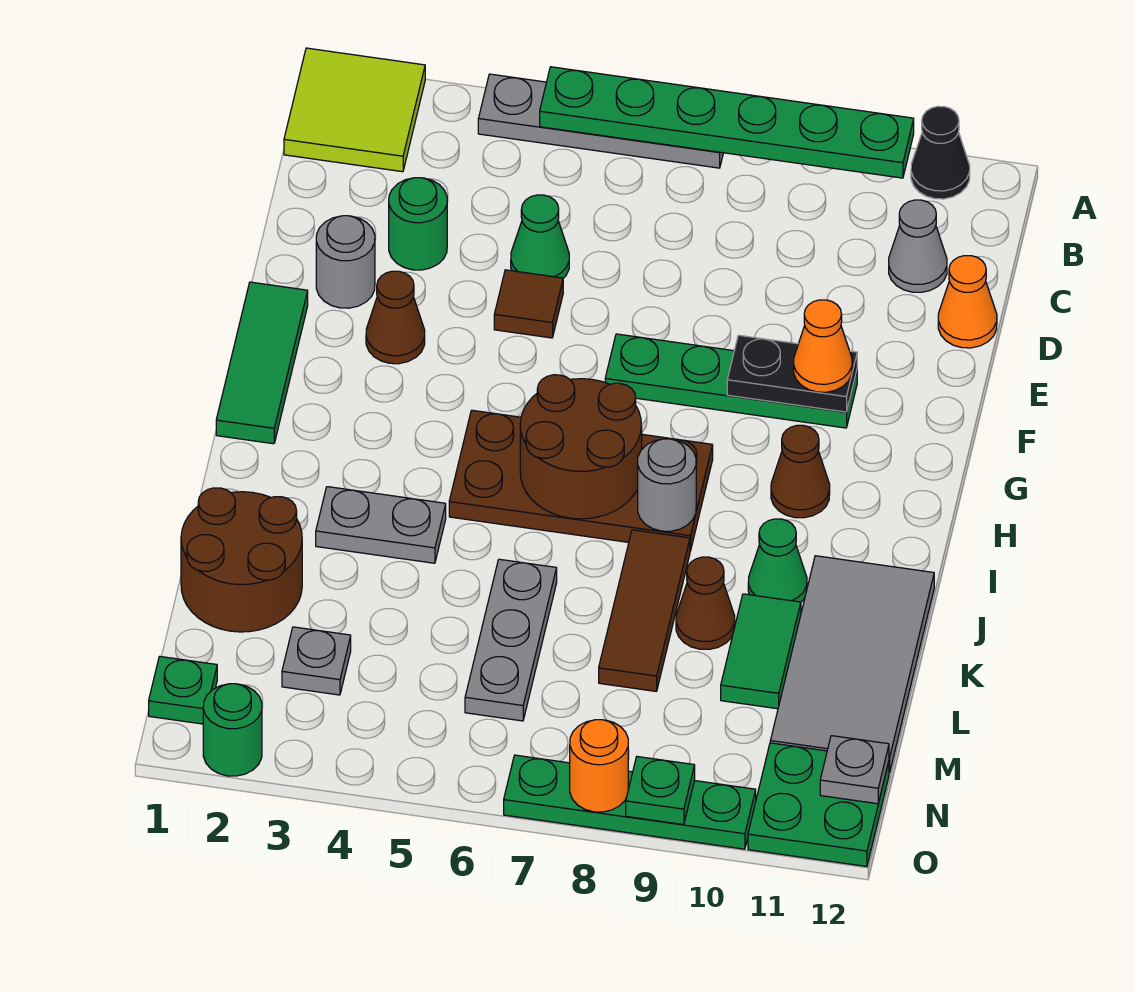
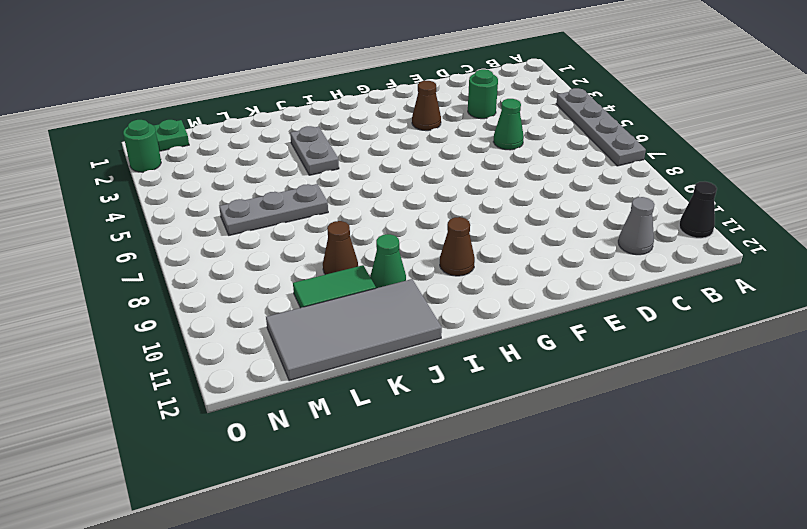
none -> lime 2x2 tile [284,48,425,172]
none -> orange 1x1 cone [938,256,997,348]
none -> grey 1x1 round brick [316,216,375,308]
none -> brown 1x1 tile [494,270,563,338]

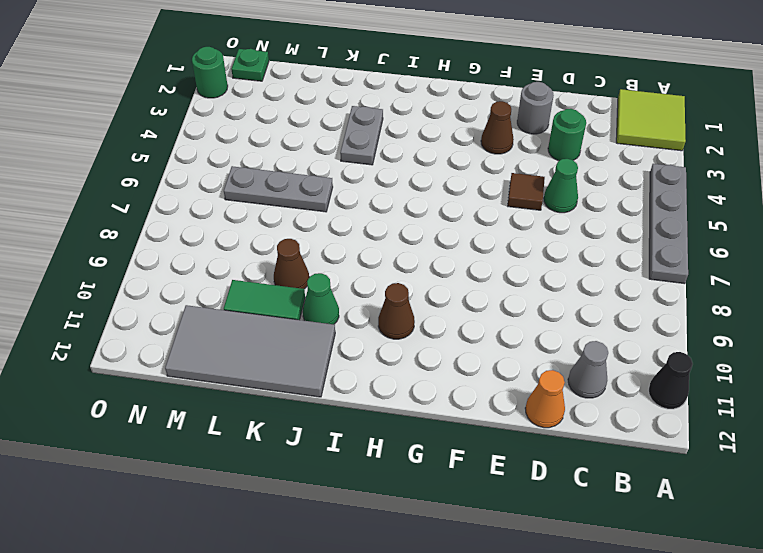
none -> green 1x3 tile [216,282,308,444]
none -> green 1x4 plate [605,334,857,428]
none -> brown 2x4 plate [449,410,713,551]
none -> brown 1x3 tile [599,530,690,691]

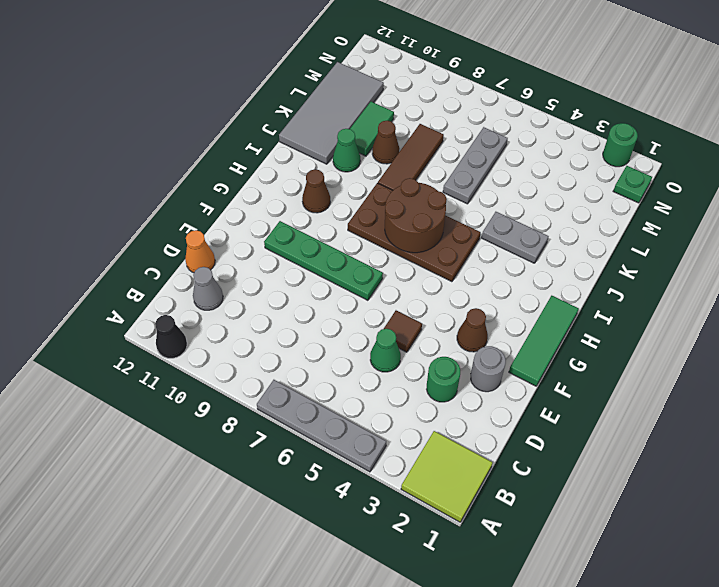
none -> brown 2x2 round brick [181,488,302,632]
none -> grey 1x1 plate [282,627,351,695]
none -> green 2x2 plate [748,743,889,866]
none -> green 1x4 plate [504,755,756,849]

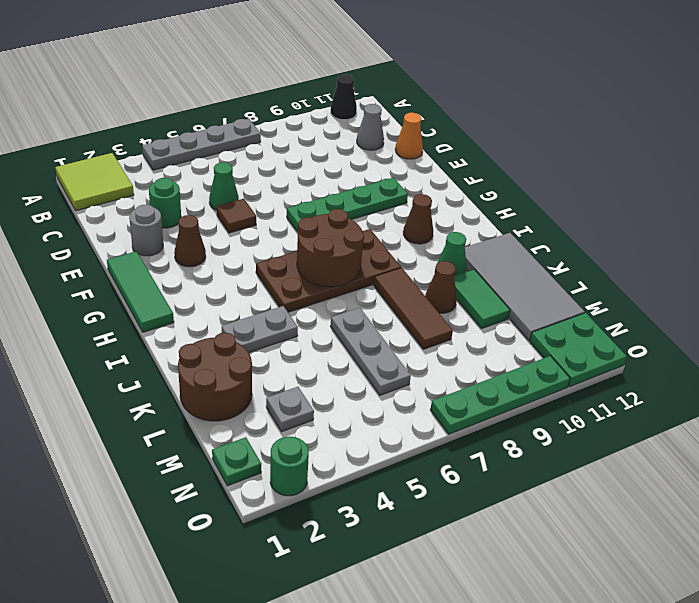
none -> green 1x6 plate [540,67,914,178]
none -> black 1x2 plate [727,335,857,412]
none -> grey 1x1 round brick [638,439,696,531]
none -> grey 1x1 plate [820,736,889,804]

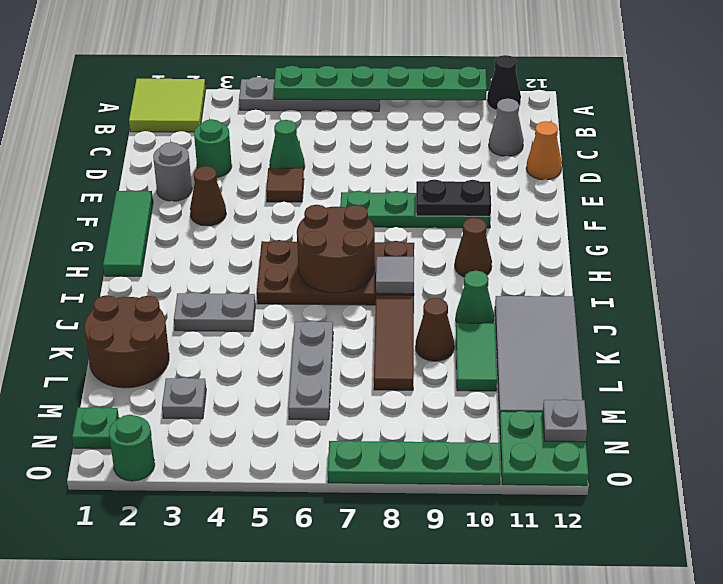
grey 1x1 tile [376,257,414,294] -> grey 1x1 round brick [638,439,696,531]
none -> orange 1x1 round brick [570,720,628,812]
none -> green 1x1 plate [626,757,695,825]
none -> orange 1x1 cone [794,300,852,392]

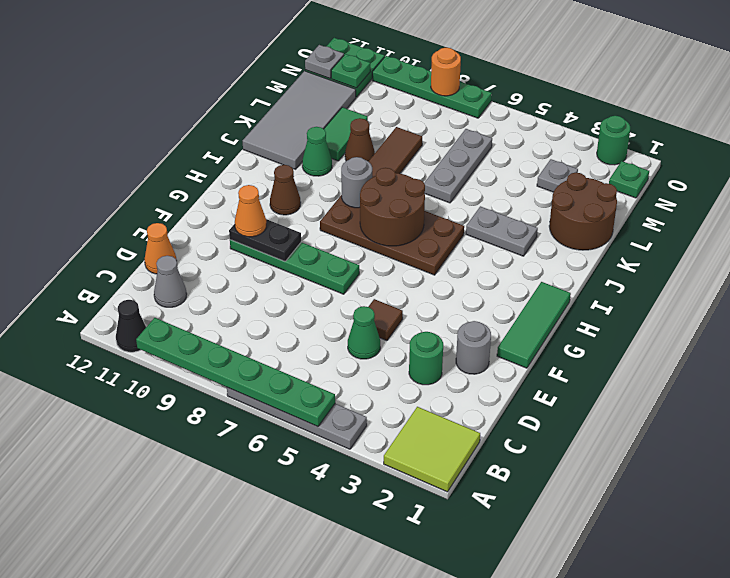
green 1x1 plate [331,54,370,88] -> green 1x1 plate moved to [626,757,695,825]
none -> brown 1x1 cone [366,271,425,364]

